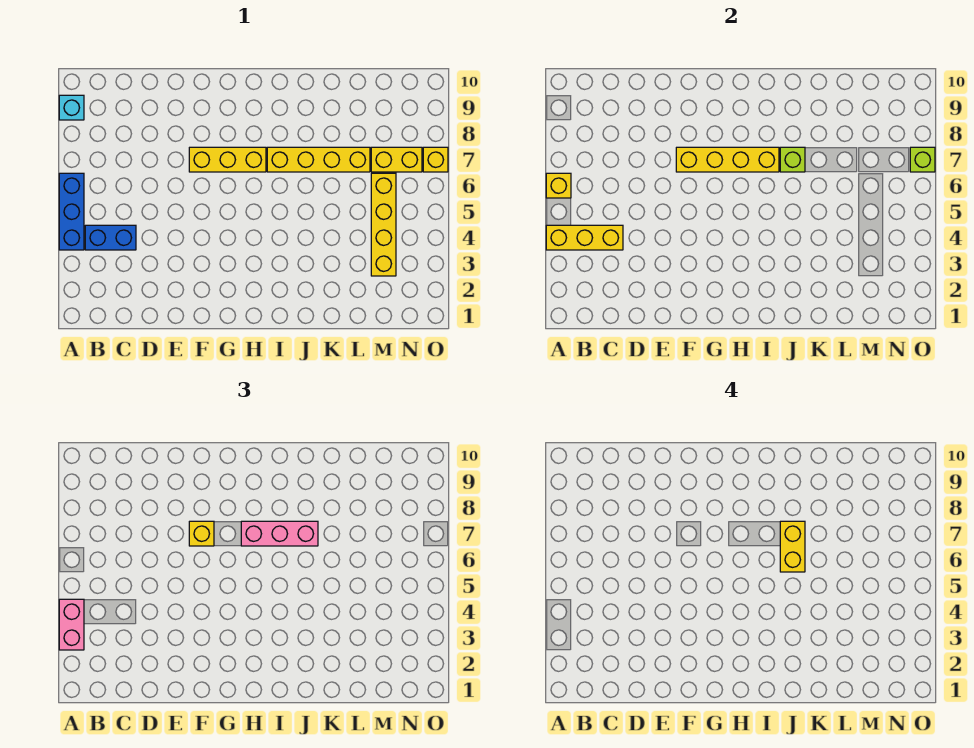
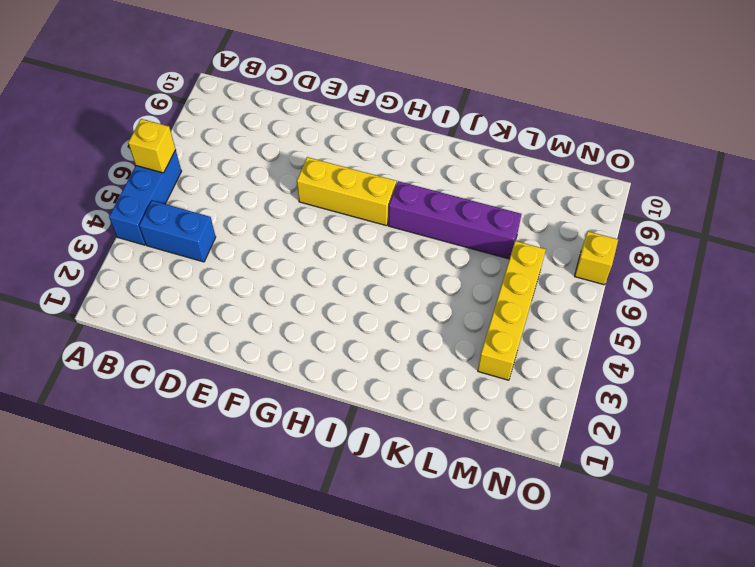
purple 1x4 brick [389,181,521,259] -> yellow 1x4 brick [267,147,370,172]
none -> cyan 1x1 brick [59,95,84,120]
none -> yellow 1x2 brick [371,147,422,172]
none -> yellow 1x3 brick [546,225,623,250]

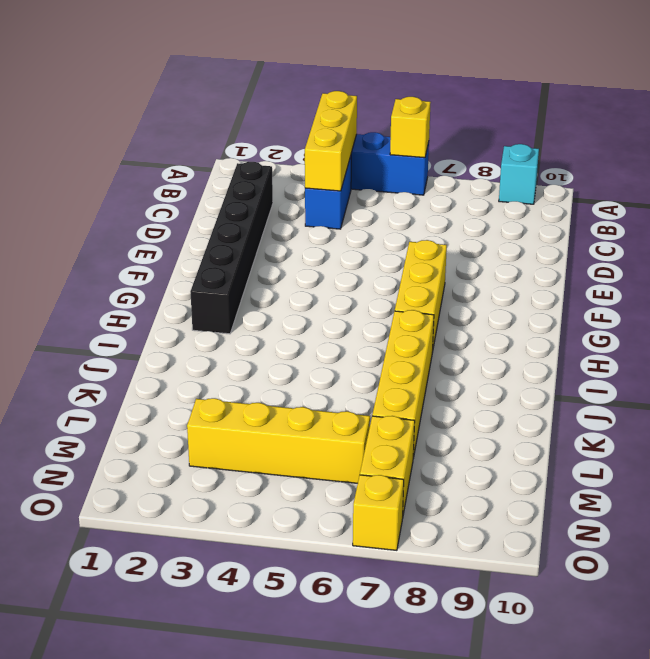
black 1x6 brick [190,162,273,334] -> none
none -> yellow 1x4 brick [676,147,779,172]
none -> lime 1x1 brick [780,147,805,172]
none -> lime 1x1 brick [910,147,935,172]

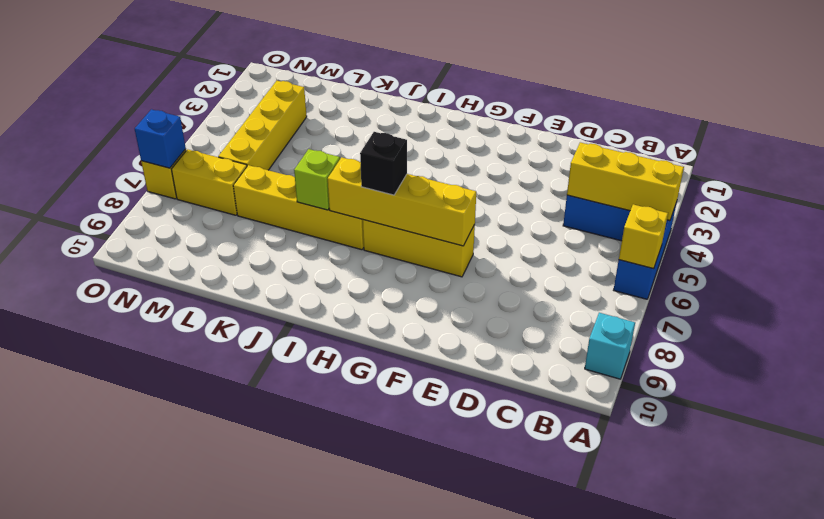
black 1x1 brick [360,132,407,195] -> pink 1x3 brick [241,521,318,546]
blue 1x1 brick [135,109,186,168] -> lime 1x1 brick [910,147,935,172]
none -> pink 1x2 brick [59,599,84,650]
none -> yellow 1x1 brick [189,521,214,546]
none -> yellow 1x2 brick [780,521,805,572]

